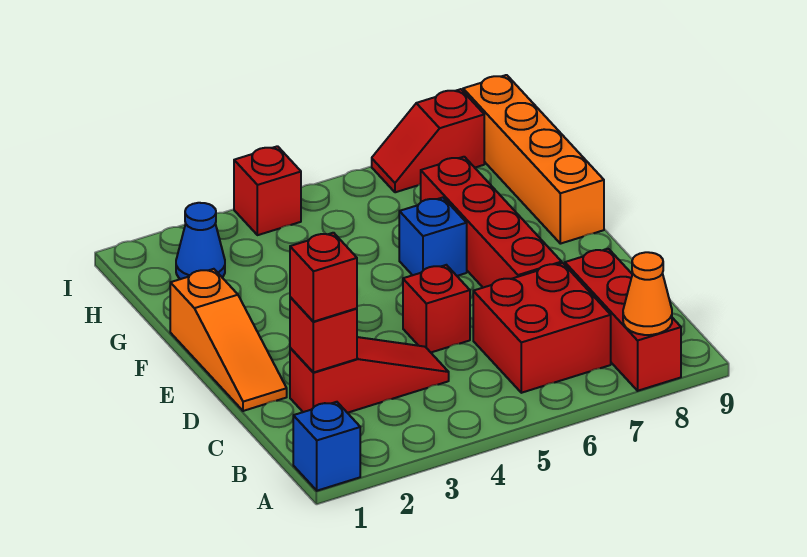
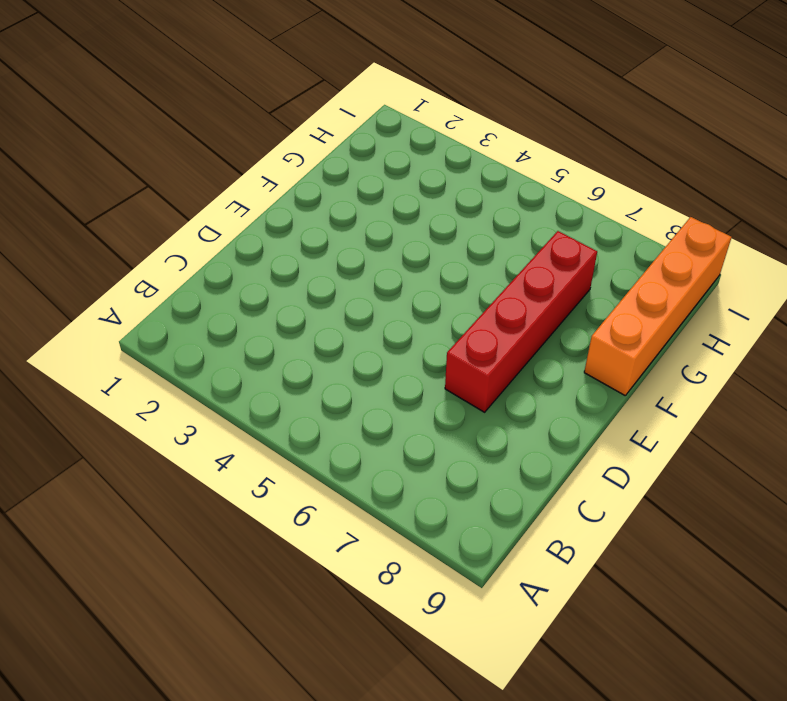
none -> blue 1x1 brick [293,402,360,491]
none -> red 1x3 brick [565,249,681,391]
none -> red 2x2 brick [473,263,611,393]

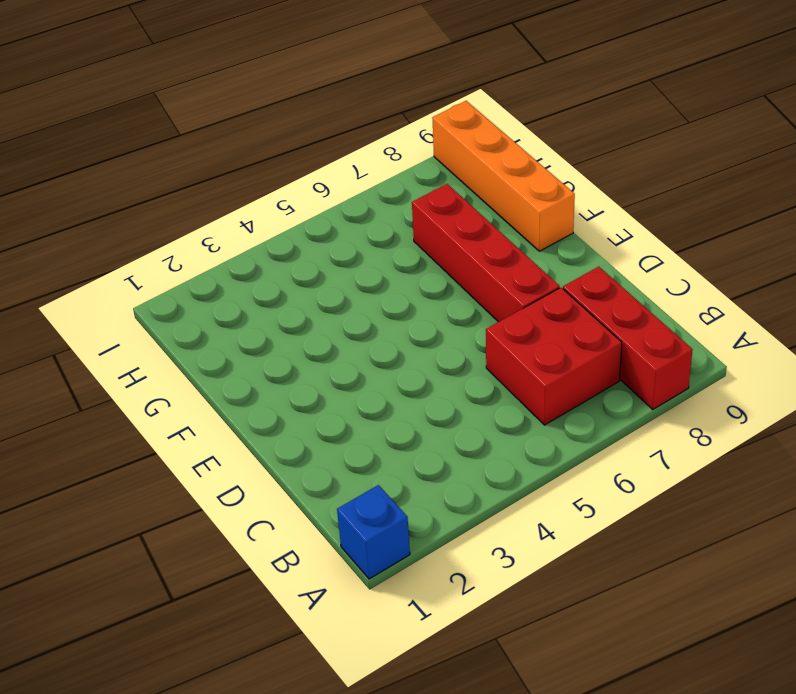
none -> red 1x3 slope [290,337,449,413]
none -> orange 1x3 slope [170,269,287,411]
none -> red 1x1 brick [403,265,470,352]

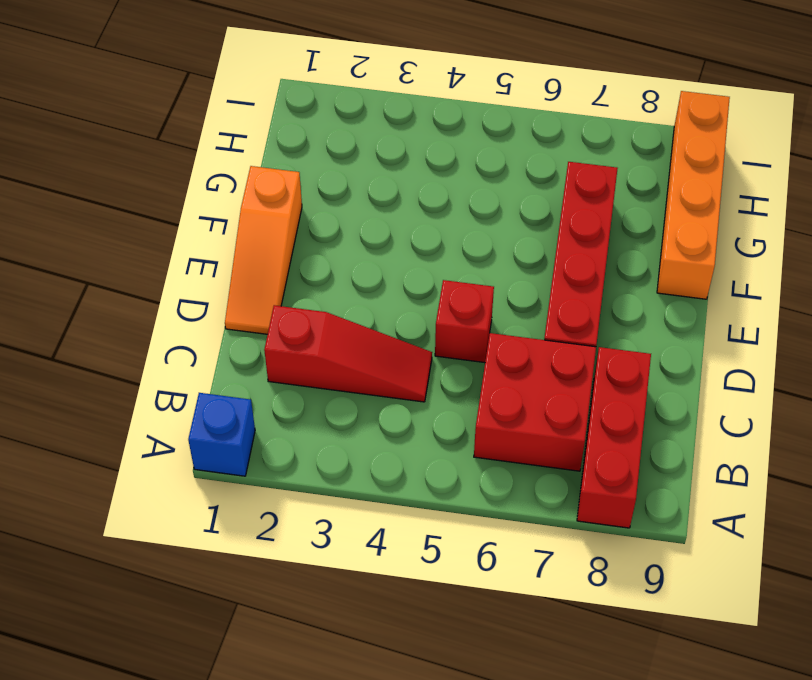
none -> blue 1x1 brick [399,198,467,276]
none -> blue 1x1 cone [176,203,225,279]
none -> red 1x1 brick [234,146,301,235]

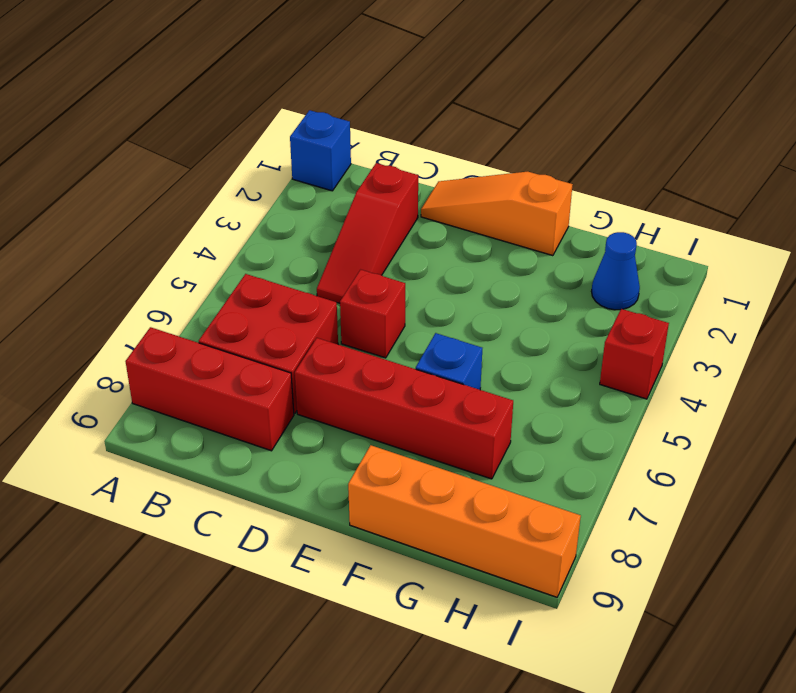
none -> red 1x2 slope [372,89,484,192]
none -> orange 1x1 cone [623,252,672,335]
none -> red 1x1 brick [290,297,357,372]

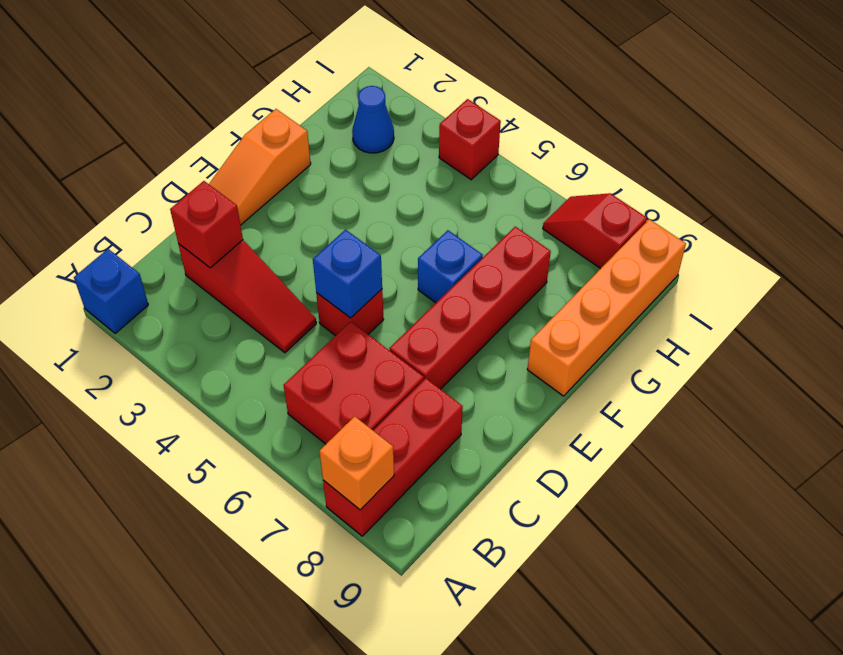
orange 1x1 brick [319,416,394,510] -> orange 1x1 cone [623,252,672,335]
blue 1x1 brick [313,230,382,318] -> none
none -> red 1x1 brick [290,233,357,322]

